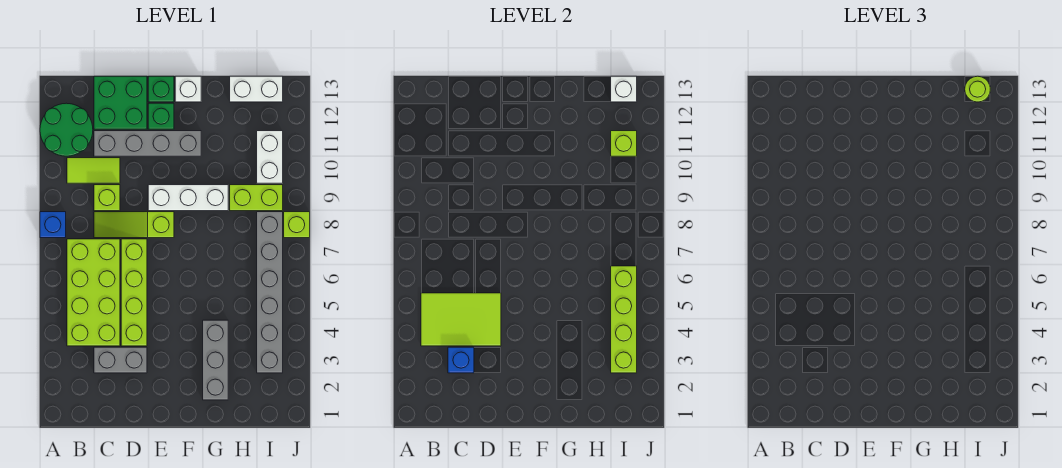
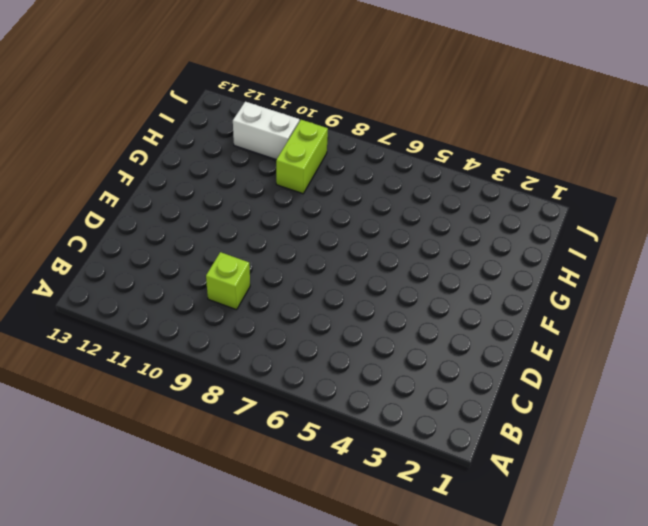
none -> blue 1x1 brick [40,212,66,238]
none -> green 2x2 round brick [40,103,93,156]
none -> lime 2x4 brick [67,239,120,346]

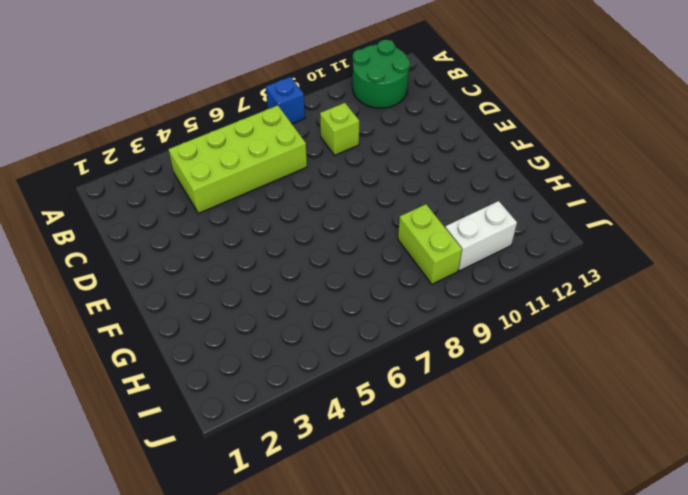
none -> lime 1x2 tile [67,158,120,183]
none -> grey 1x2 brick [94,347,147,373]
none -> lime 1x3 slope [94,212,174,238]

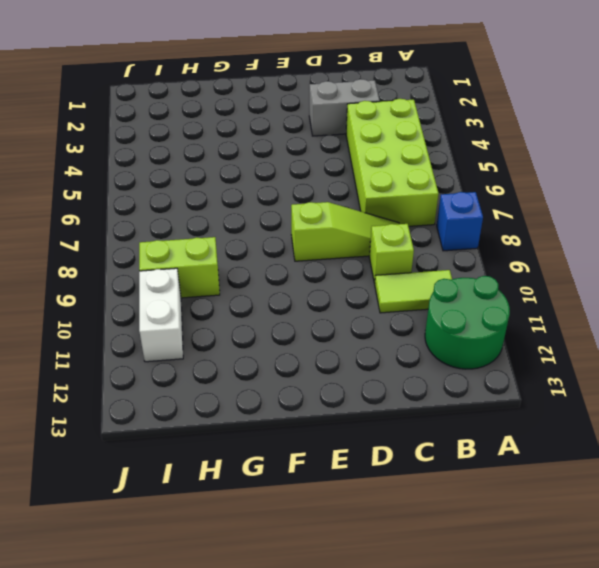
none -> grey 1x4 brick [94,131,201,156]
none -> green 2x2 brick [94,76,147,129]
none -> lime 1x4 brick [121,239,147,346]

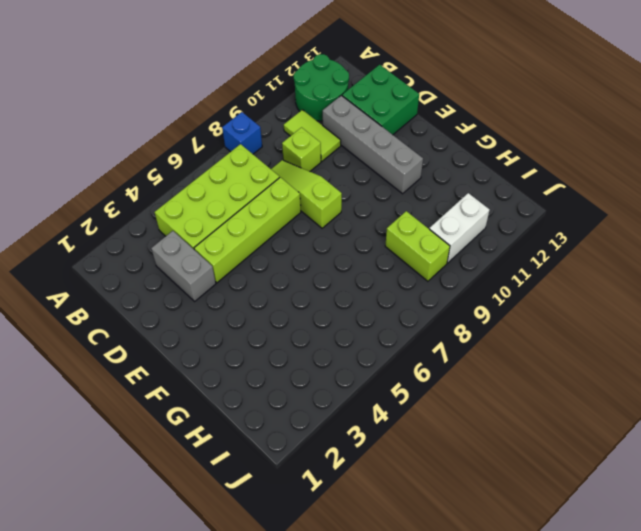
none -> white 1x3 brick [148,185,228,211]
none -> green 1x1 brick [148,103,174,129]
none -> green 1x1 brick [148,76,174,102]

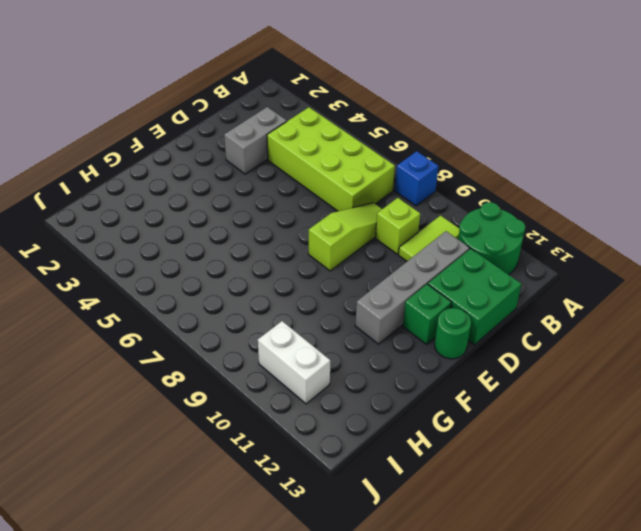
green 1x1 round brick [435,308,471,359] -> green 1x1 brick [148,76,174,102]
none -> lime 1x4 brick [121,239,147,346]
none -> white 1x3 brick [148,185,228,211]
none -> white 1x1 brick [175,76,201,102]

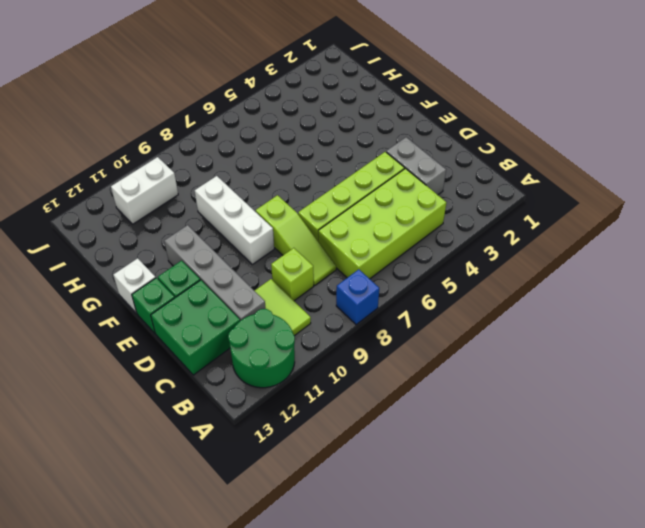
none -> grey 1x3 brick [203,320,228,400]
none -> lime 1x2 brick [230,185,283,211]
none -> white 1x2 brick [230,76,283,102]

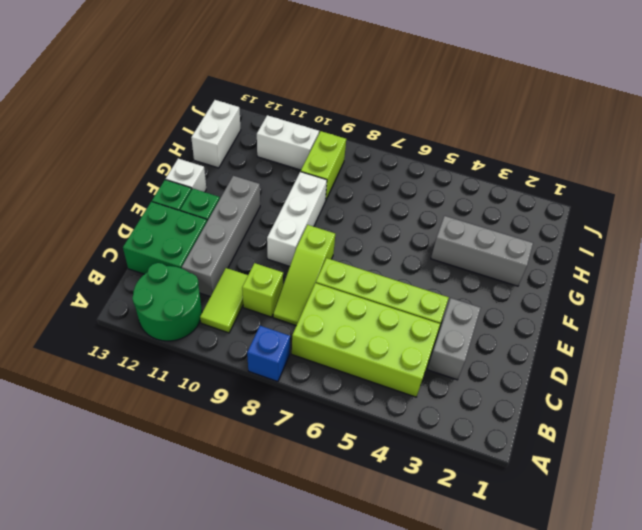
none -> grey 1x6 brick [257,212,283,373]
none -> lime 1x1 brick [284,212,310,238]
none -> lime 2x3 tile [421,293,501,346]

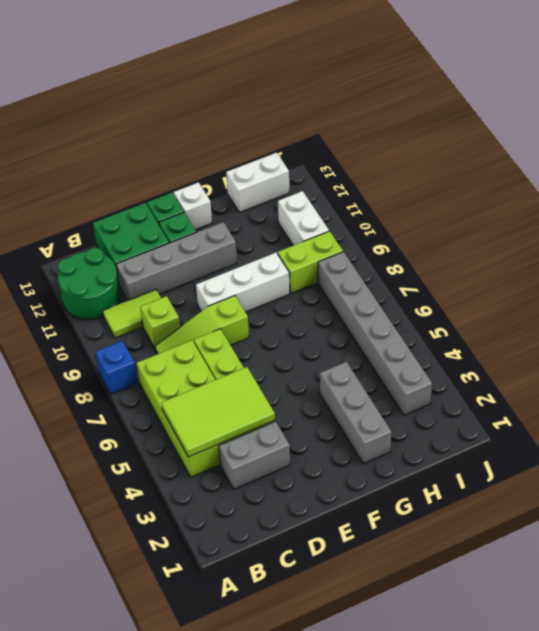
none -> lime 1x1 brick [284,212,310,238]
none -> blue 1x1 brick [448,347,474,373]
none -> lime 1x4 brick [611,266,637,373]

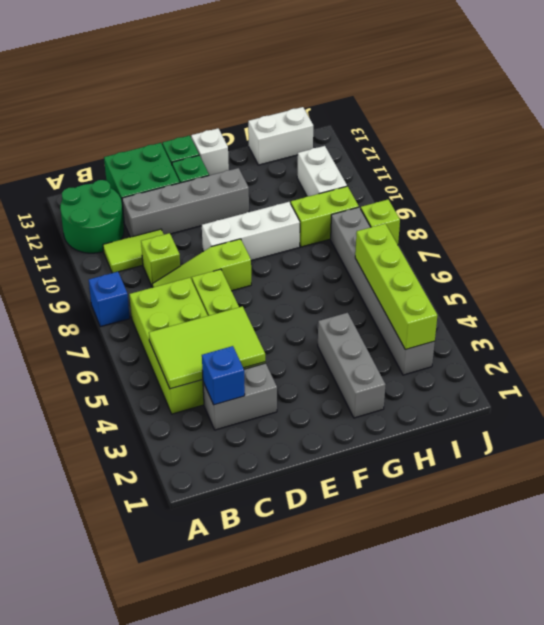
none -> lime 1x1 brick [611,131,637,156]
none -> white 1x1 brick [611,76,637,102]
none -> lime 1x1 round brick [965,76,990,102]

